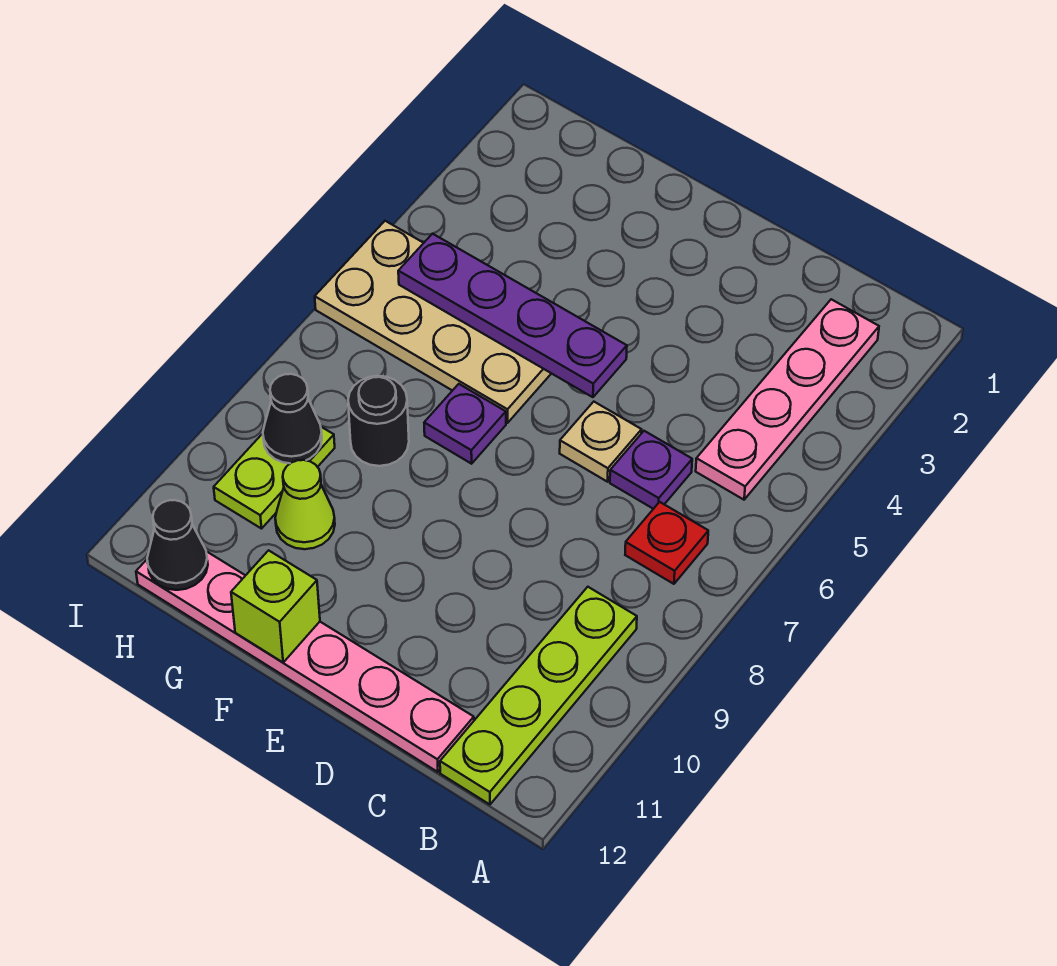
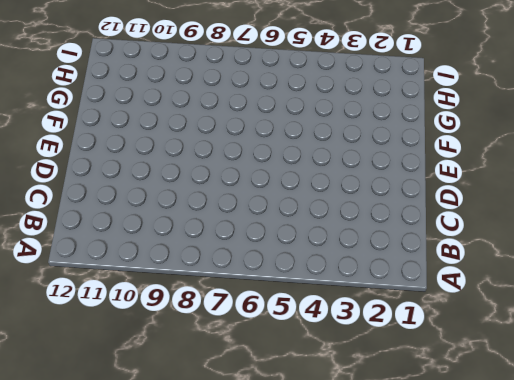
none -> pink 1x4 plate [696,299,879,500]
none -> red 1x1 plate [625,502,708,584]
none -> lime 1x4 plate [440,587,637,804]

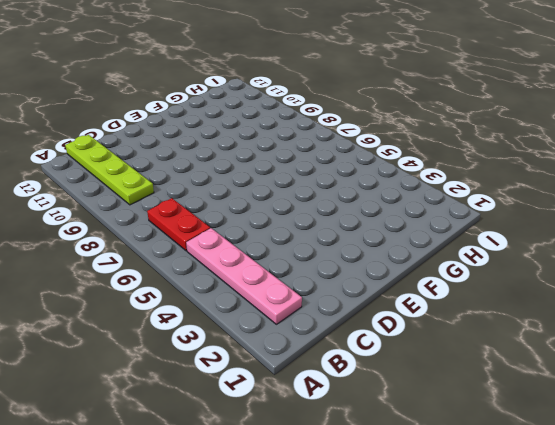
red 1x2 plate [147,198,210,251] -> red 1x1 plate [625,502,708,584]
none -> purple 1x1 plate [610,431,692,509]
none -> pink 1x6 plate [136,551,474,772]
none -> tan 1x1 plate [560,402,642,482]

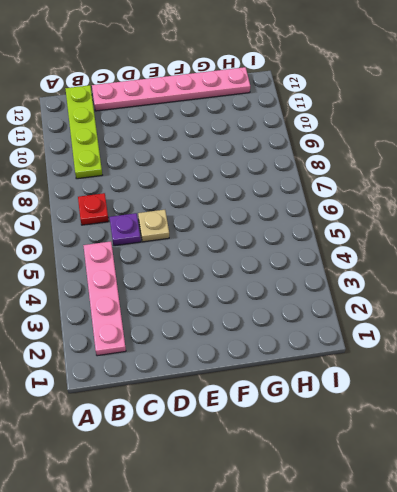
none -> tan 2x4 plate [315,221,551,423]
none -> purple 1x1 plate [424,384,506,464]
none -> black 1x1 round brick [348,376,409,466]

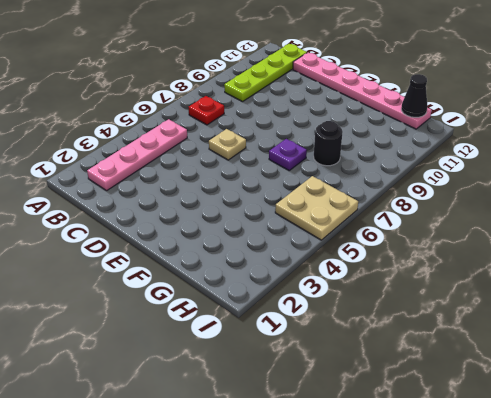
tan 2x2 plate [275,176,358,240] -> tan 2x4 plate [315,221,551,423]
none -> purple 1x1 plate [610,431,692,509]
none -> lime 1x1 cone [275,460,335,549]
none -> lime 1x2 plate [214,427,335,529]

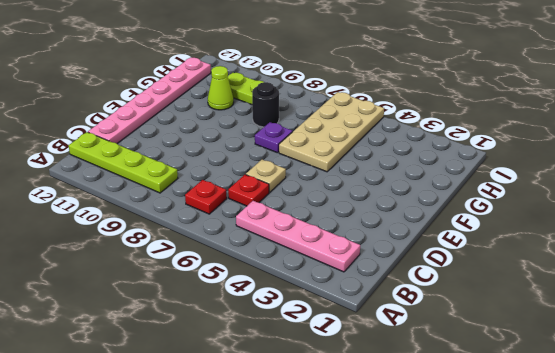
red 1x1 plate [228,174,269,206] -> purple 1x1 plate [610,431,692,509]
none -> purple 1x4 plate [398,234,627,397]
none -> lime 1x1 brick [231,550,320,662]
none -> black 1x1 cone [263,374,322,463]

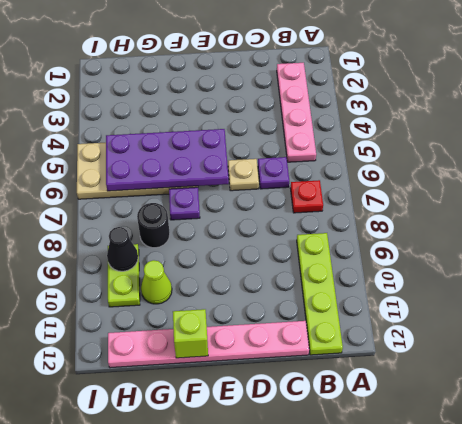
purple 2x4 plate [106,129,229,191] -> purple 1x4 plate [398,234,627,397]
none -> black 1x1 cone [147,500,208,590]

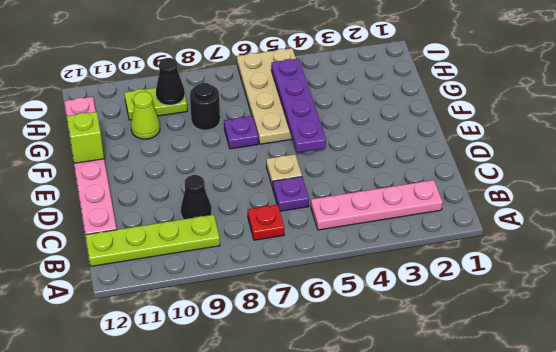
black 1x1 cone [181,175,212,219] -> black 1x1 cone moved to [147,500,208,590]

